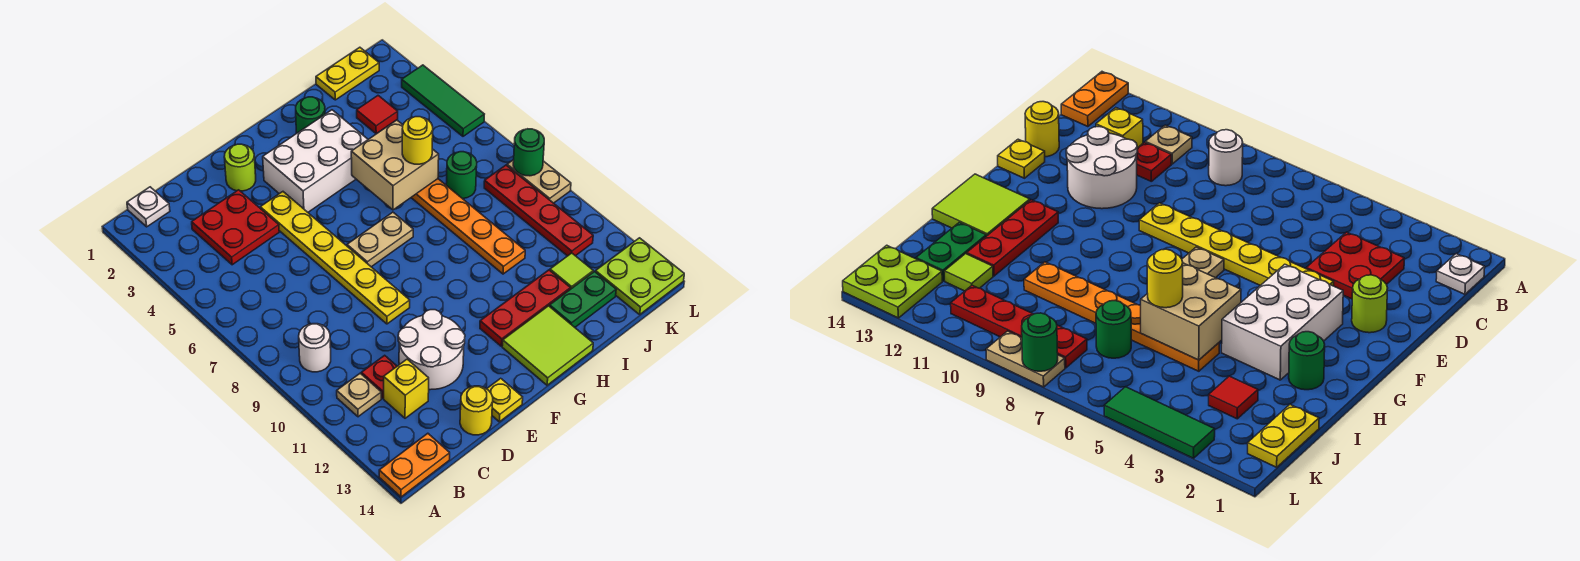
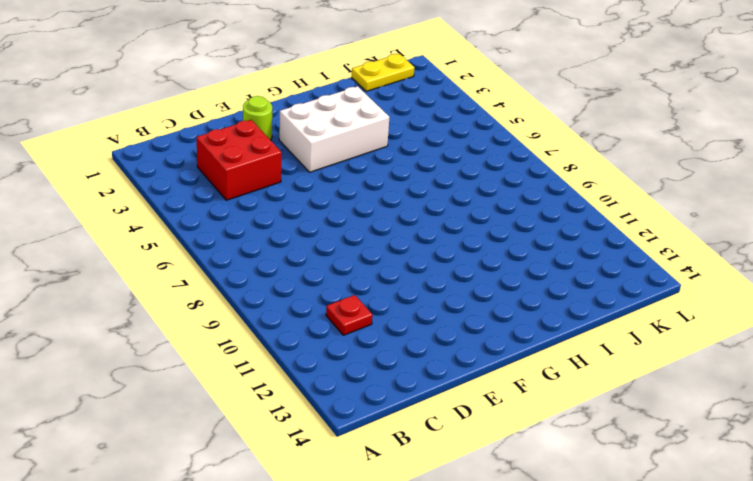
red 2x2 brick [197,120,282,200] -> red 2x2 plate [192,190,279,265]
none -> orange 1x2 plate [379,433,450,497]
none -> white 1x1 plate [127,187,170,227]
none -> white 1x1 round brick [299,324,331,372]
none -> tan 1x1 plate [337,373,381,417]

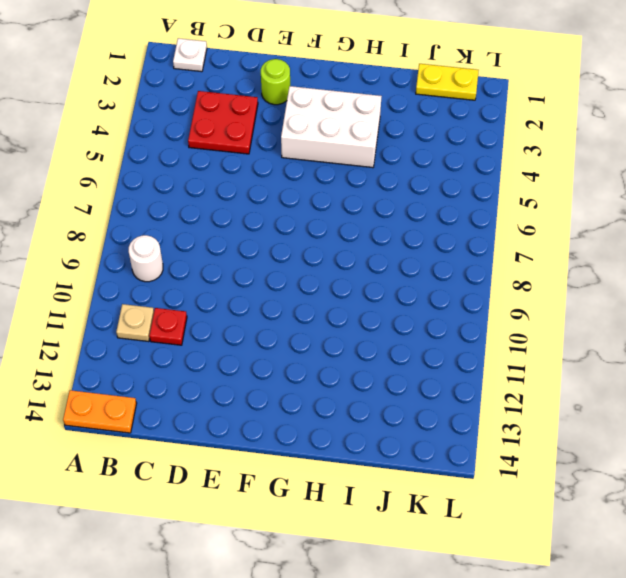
none -> yellow 1x1 brick [384,359,429,418]
none -> white 2x2 round brick [398,310,465,390]
none -> yellow 1x1 round brick [460,386,493,435]
none -> yellow 1x6 plate [260,192,410,324]

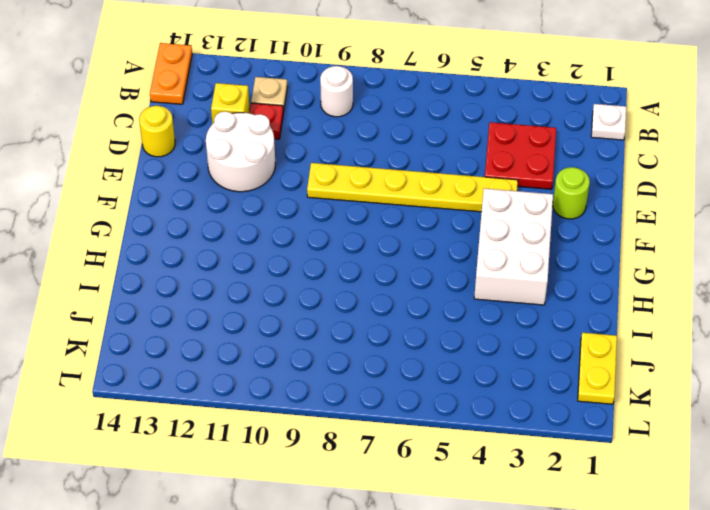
none -> yellow 1x1 plate [487,378,523,422]
none -> tan 1x2 plate [347,212,413,267]
none -> red 1x3 plate [480,270,570,346]
none -> lime 2x2 tile [502,306,593,385]

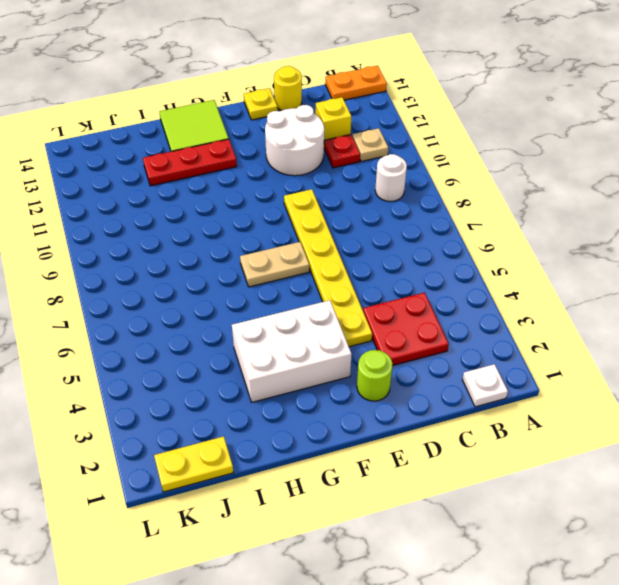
none -> green 1x1 round brick [296,97,325,133]
none -> orange 1x6 plate [411,179,525,274]
none -> green 1x2 plate [550,272,616,327]
none -> red 1x1 tile [357,96,398,134]

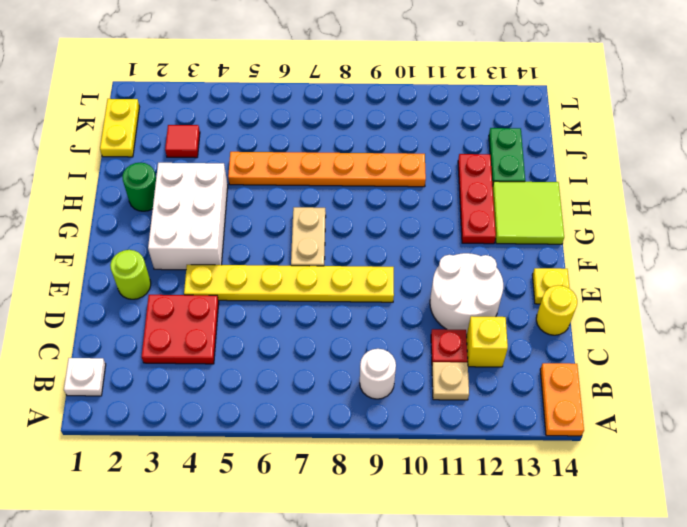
none -> green 1x1 round brick [446,152,477,199]
none -> lime 1x1 tile [550,253,593,289]
none -> red 1x4 plate [484,165,593,256]
none -> lime 2x2 plate [595,238,684,314]

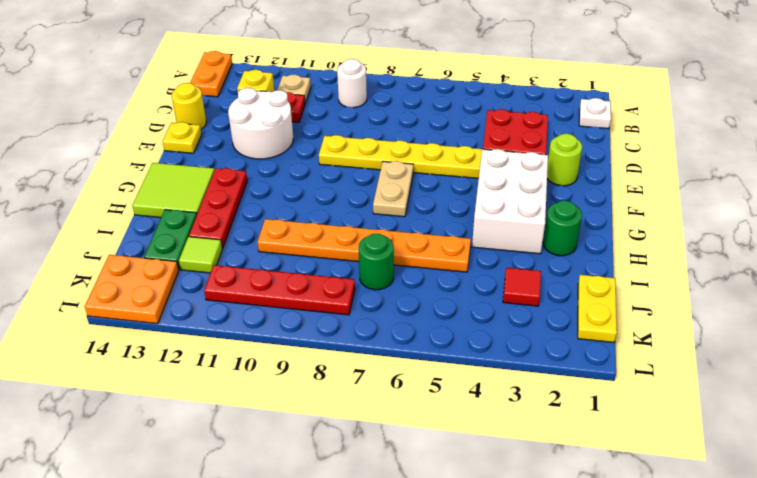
orange 2x2 plate [85,255,179,324] -> lime 2x2 plate [595,238,684,314]
none -> green 1x3 tile [402,65,484,136]
none -> tan 1x2 plate [507,160,571,203]
none -> tan 2x2 brick [351,120,439,210]
none -> green 1x1 round brick [513,129,544,176]

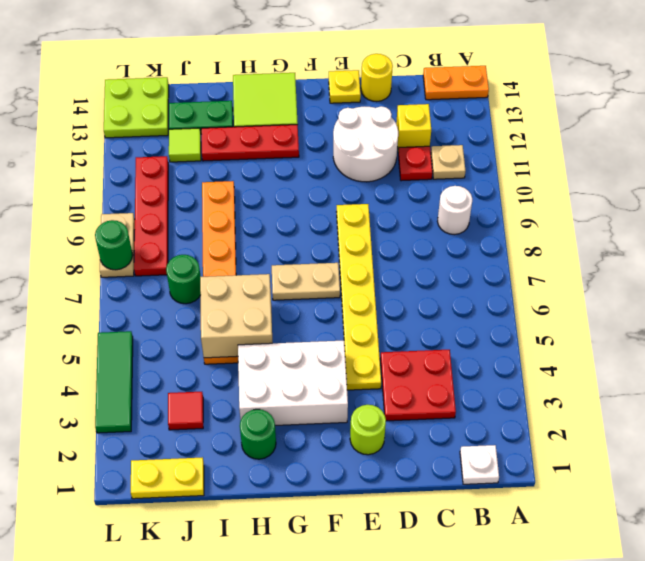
none -> yellow 1x1 round brick [402,117,433,164]

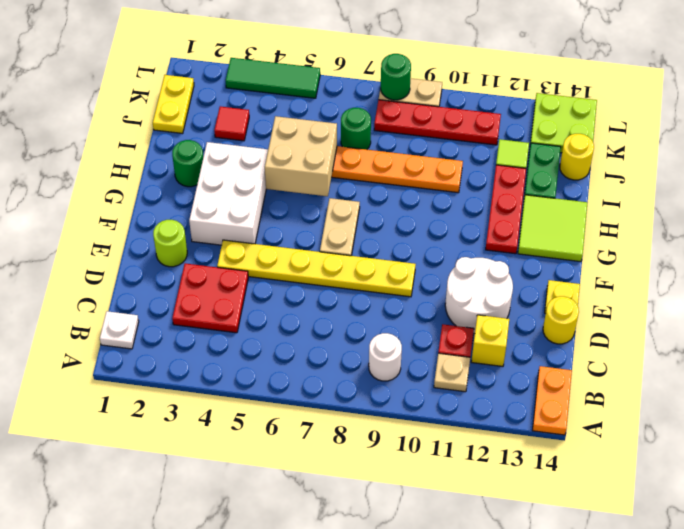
yellow 1x1 round brick [560,134,594,180] -> yellow 1x1 round brick moved to [402,117,433,164]

